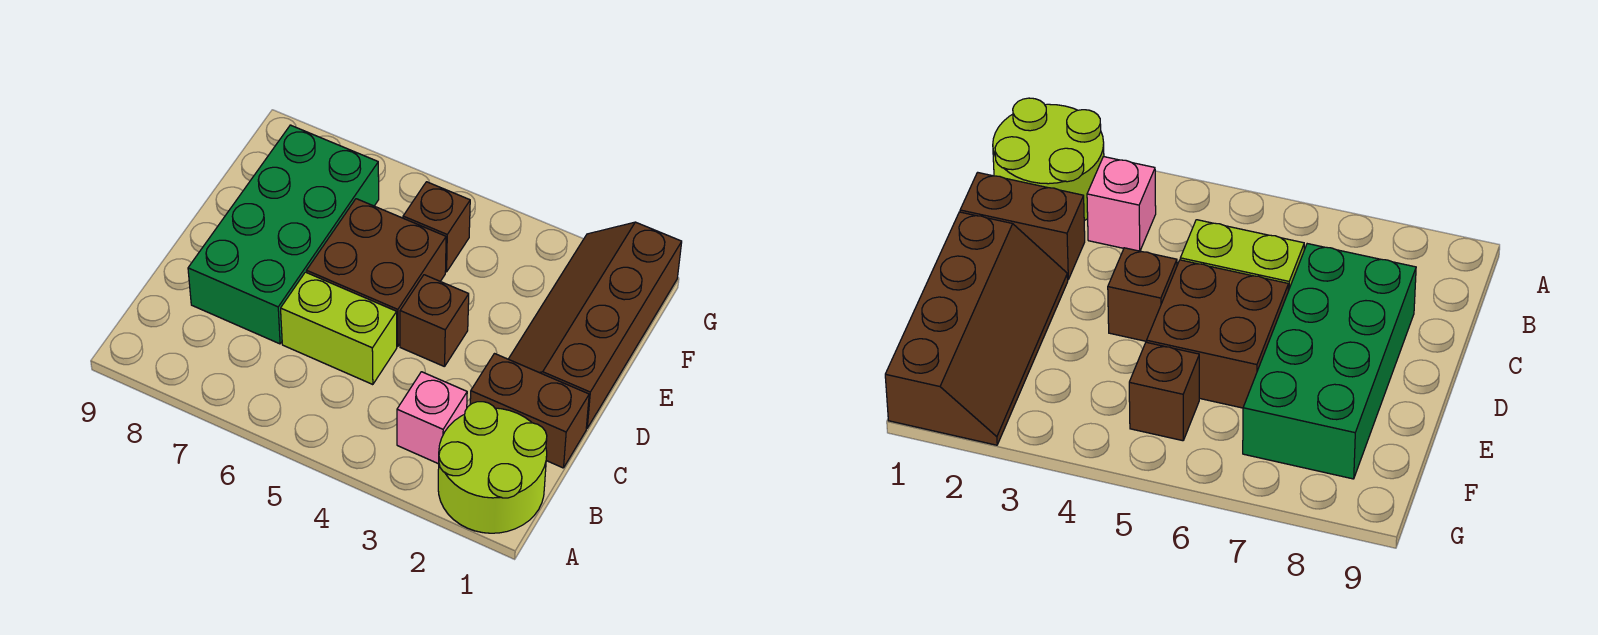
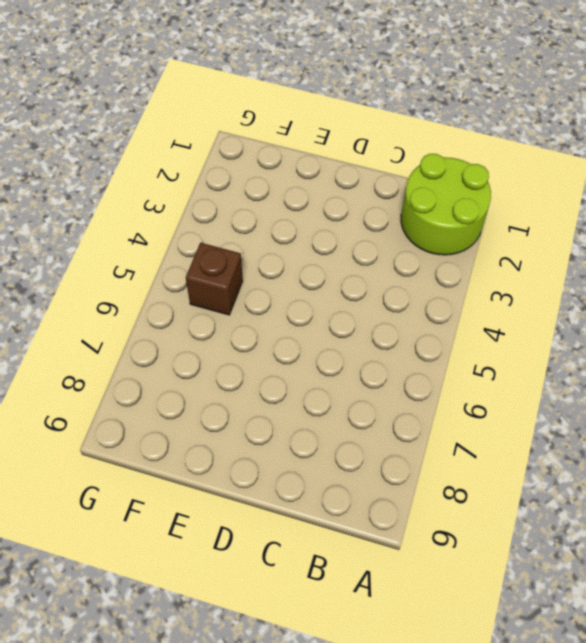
none -> pink 1x1 brick [397,372,467,464]
none -> brown 1x2 brick [470,354,589,468]

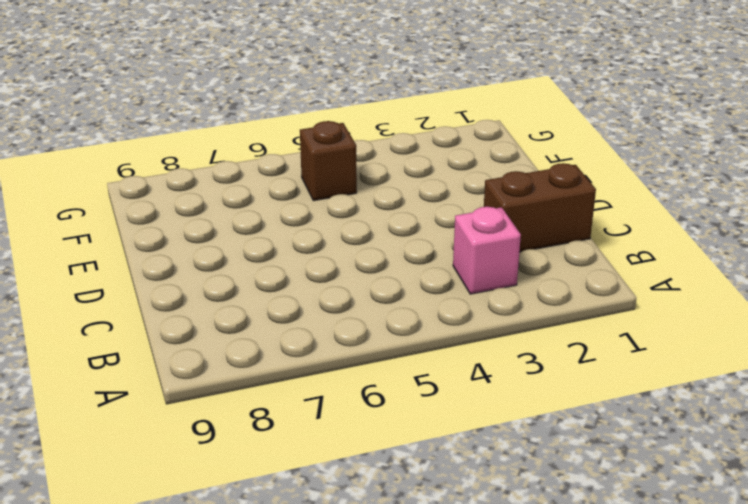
none -> lime 2x2 round brick [438,402,547,533]
none -> lime 1x2 brick [281,272,397,385]

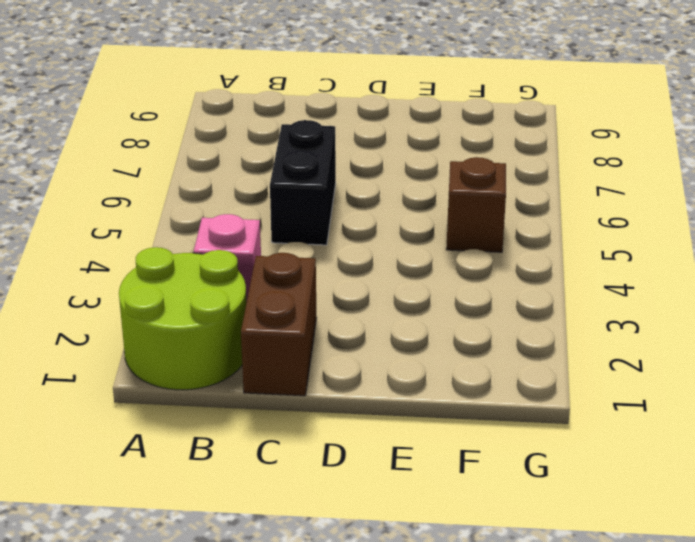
black 1x2 brick [270,120,336,245] -> lime 1x2 brick [281,272,397,385]
none -> green 2x4 brick [188,125,379,344]
none -> brown 2x4 slope [509,222,682,428]

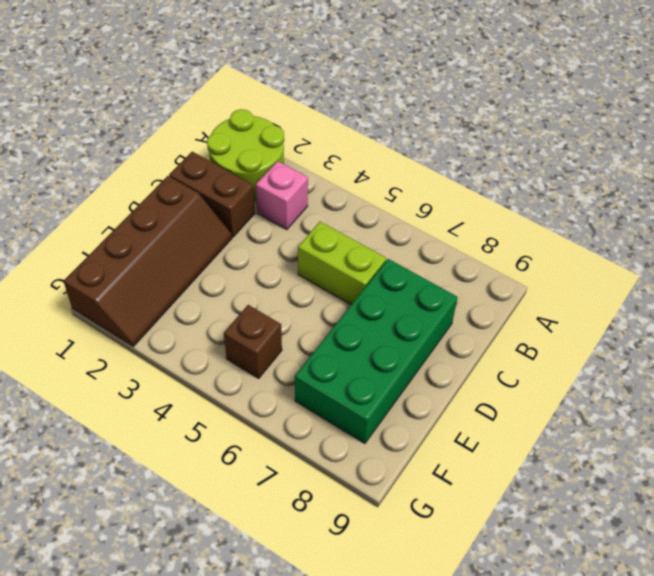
none -> brown 1x1 brick [400,275,469,367]
none -> brown 2x2 brick [306,199,446,346]

